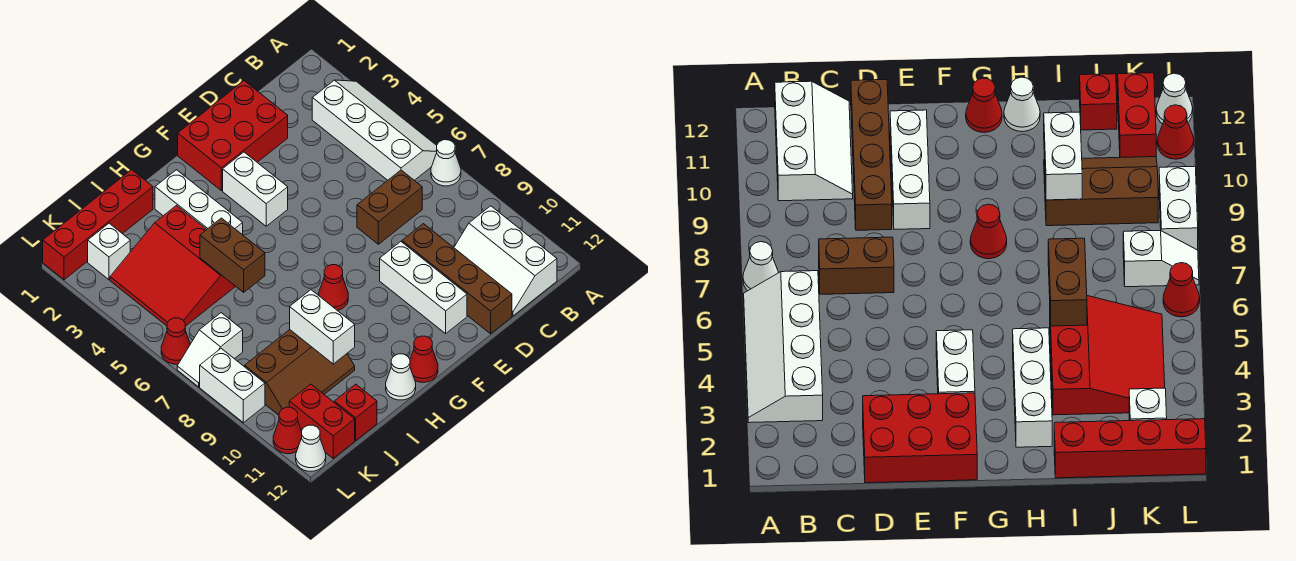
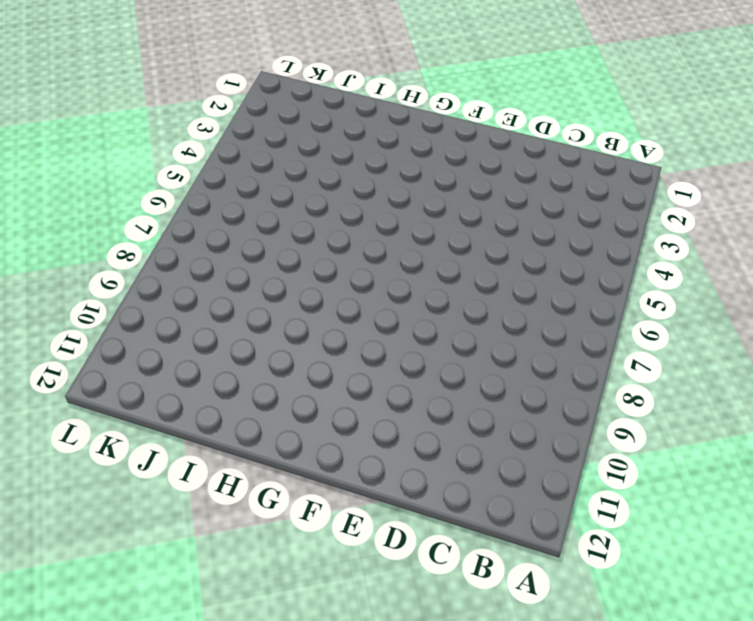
none -> white 2x4 slope [312,80,437,180]
none -> white 1x1 cone [431,140,461,186]
none -> white 2x3 slope [454,206,557,316]

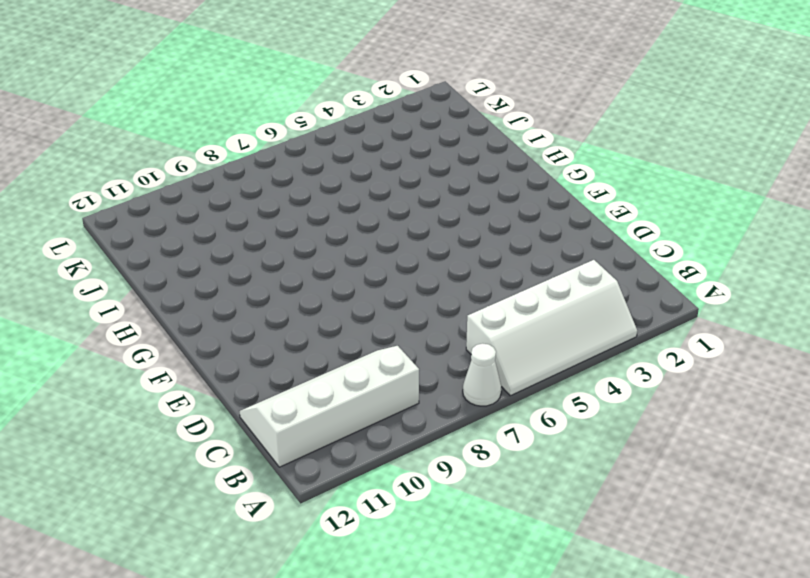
white 2x4 slope [240,346,419,467] -> white 2x3 slope [454,206,557,316]
none -> brown 1x2 brick [357,170,422,244]
none -> red 2x3 brick [178,81,288,191]
none -> brown 1x4 brick [402,224,512,334]

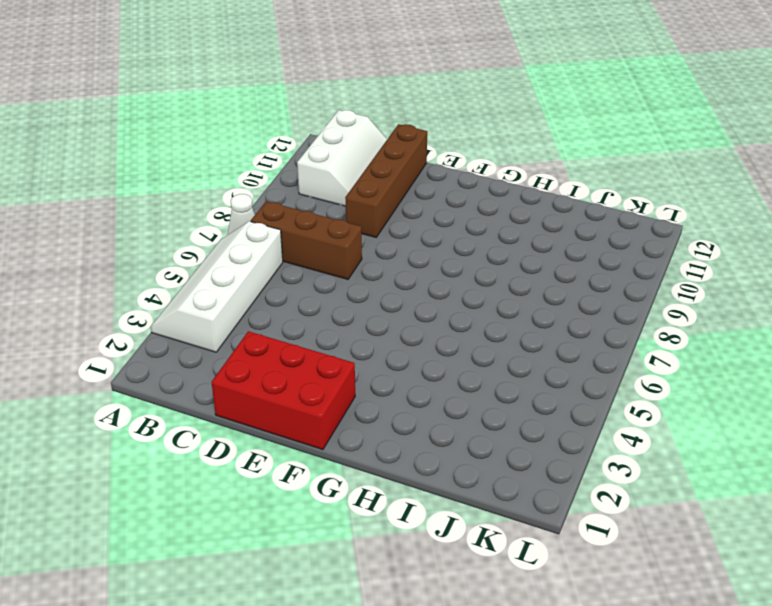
brown 1x3 brick [251,201,362,279] -> brown 1x2 brick [357,170,422,244]
none -> white 1x3 brick [380,242,467,333]
none -> white 1x2 brick [223,152,288,226]
none -> red 1x1 cone [319,265,348,310]

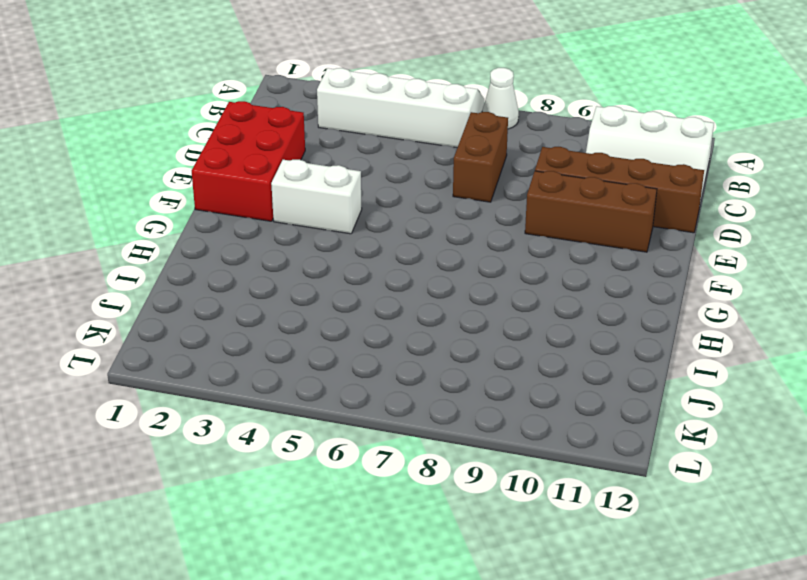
brown 1x3 brick [525,171,657,252] -> white 1x3 brick [380,242,467,333]
none -> red 1x1 cone [319,265,348,310]
none -> red 1x1 cone [410,336,438,382]
none -> white 1x3 brick [155,170,243,235]

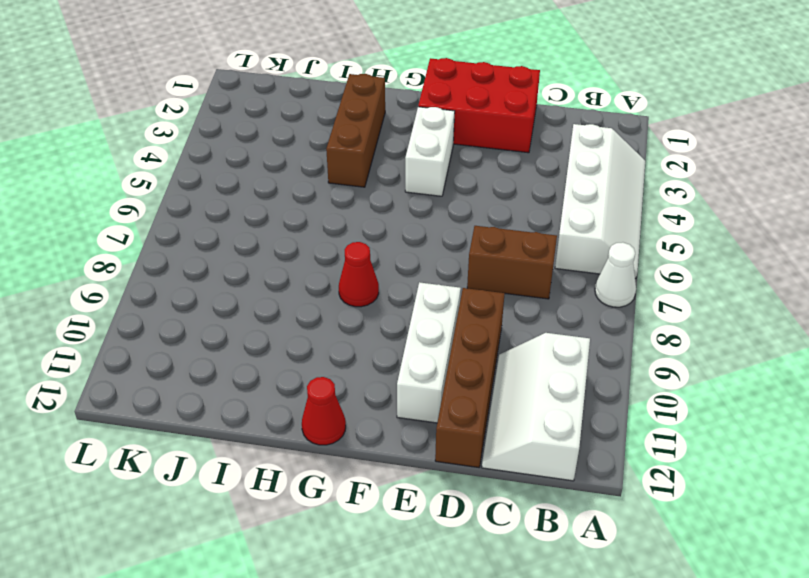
brown 1x3 brick [326,74,385,187] -> white 1x3 brick [155,170,243,235]
none -> white 1x1 cone [386,354,416,400]
none -> red 1x4 brick [43,170,153,280]
none -> red 3x3 slope [110,206,236,326]

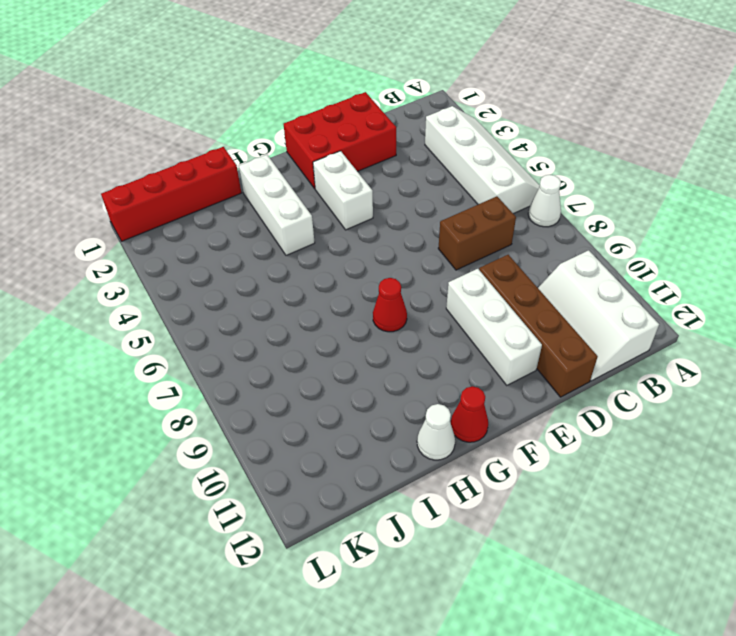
none -> red 3x3 slope [110,206,236,326]
none -> brown 2x3 slope [245,330,355,415]
none -> red 1x1 brick [334,384,377,440]

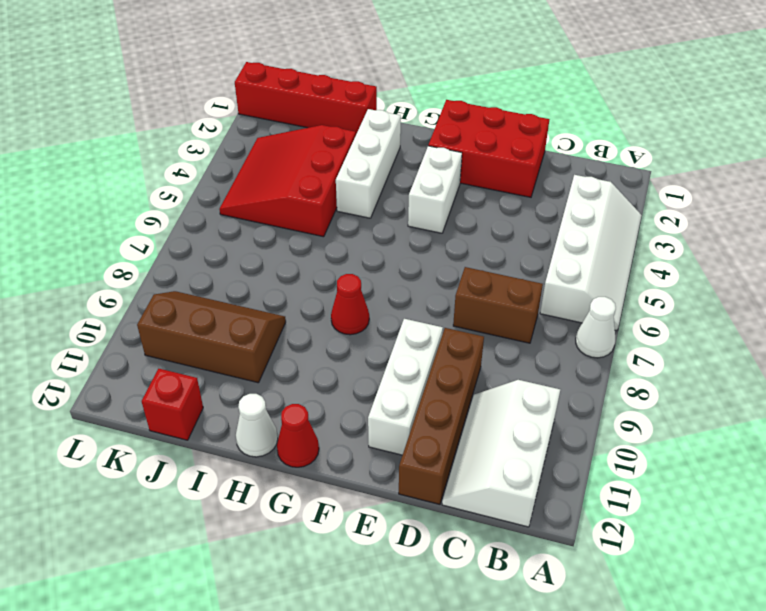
brown 2x3 slope [137,291,286,383] -> brown 2x3 slope turned to [245,330,355,415]
none -> white 1x1 brick [88,223,130,280]
none -> white 1x2 slope [177,313,243,387]
none -> red 1x2 brick [289,384,355,458]

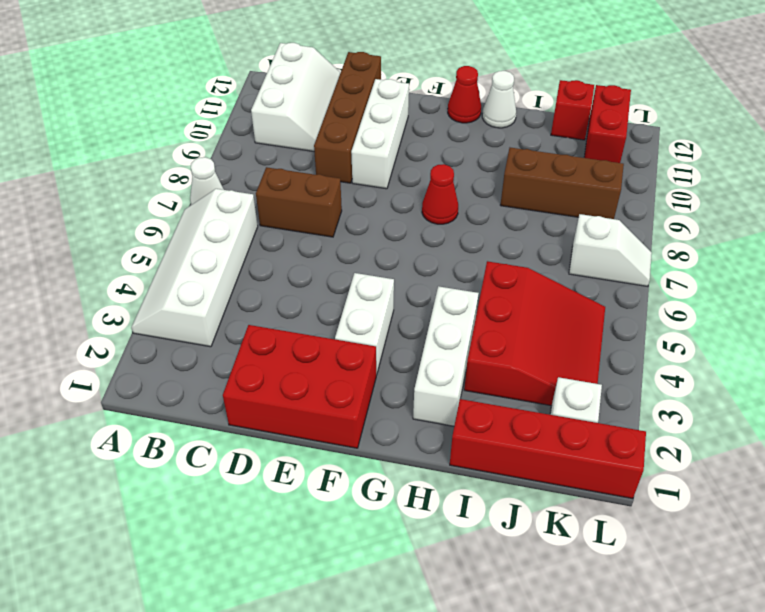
none -> red 1x1 cone [161,318,190,364]
none -> white 1x2 brick [200,349,265,423]
none -> red 1x1 cone [273,407,302,454]

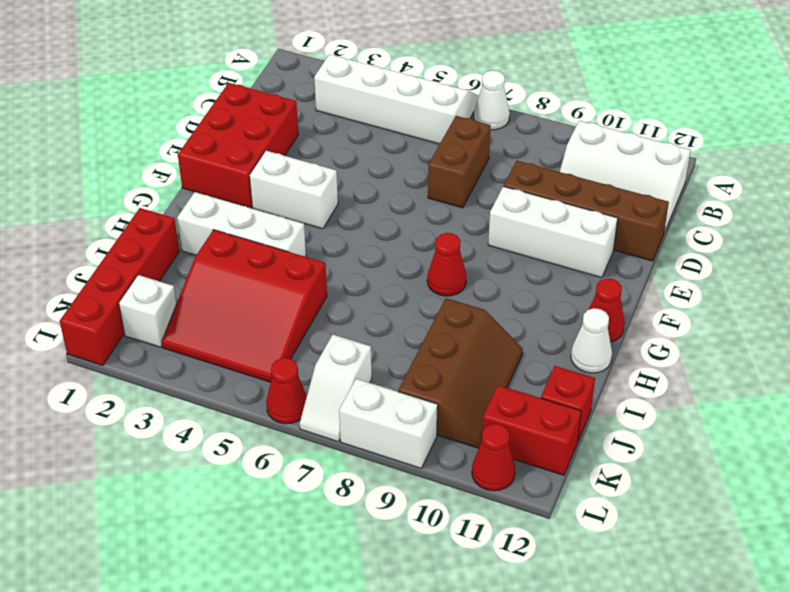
none -> white 1x1 cone [296,425,326,471]
none -> brown 1x2 brick [200,218,265,292]
none -> white 1x2 brick [290,290,355,364]

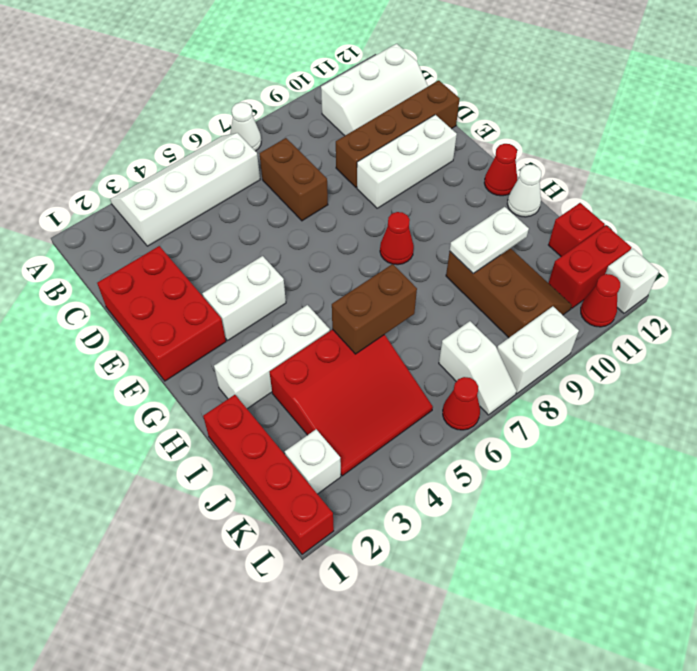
white 1x2 plate [450,207,529,273] -> white 1x2 brick [290,290,355,364]
white 1x1 brick [605,249,659,313] -> white 1x1 cone [296,425,326,471]

